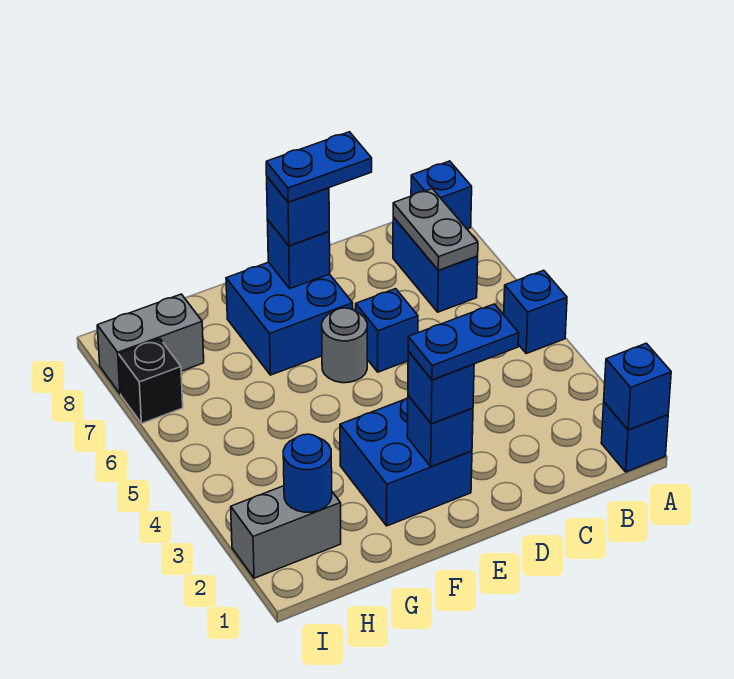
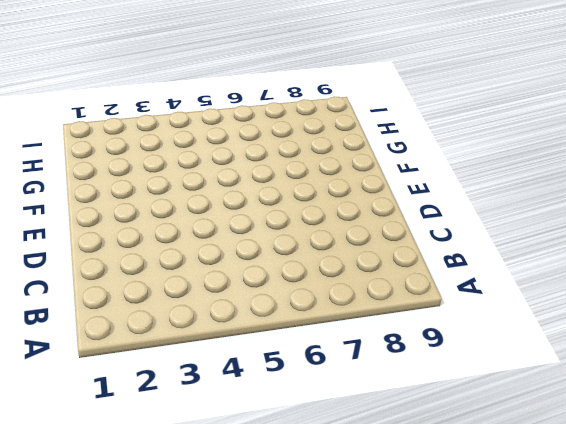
none -> blue 1x1 brick [601,402,668,472]
none -> blue 1x1 brick [504,270,567,354]
none -> blue 1x1 brick [411,161,472,229]

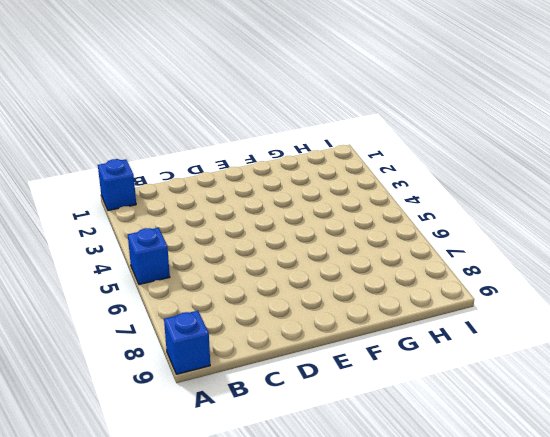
none -> blue 1x2 brick [393,217,478,312]
none -> blue 1x1 brick [356,289,418,372]
none -> blue 2x2 brick [340,398,472,526]

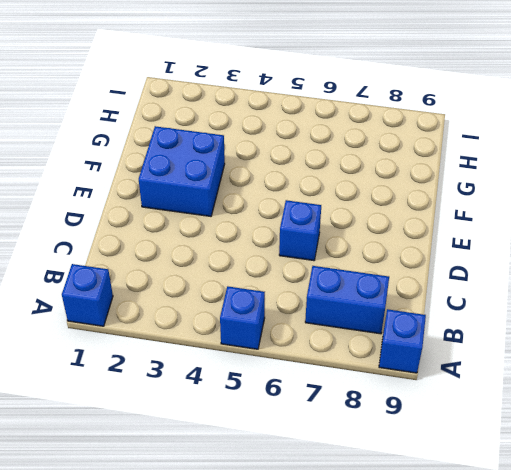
none -> grey 1x1 round brick [322,308,367,383]
none -> blue 2x2 brick [226,262,353,375]
none -> grey 1x2 brick [231,486,341,578]

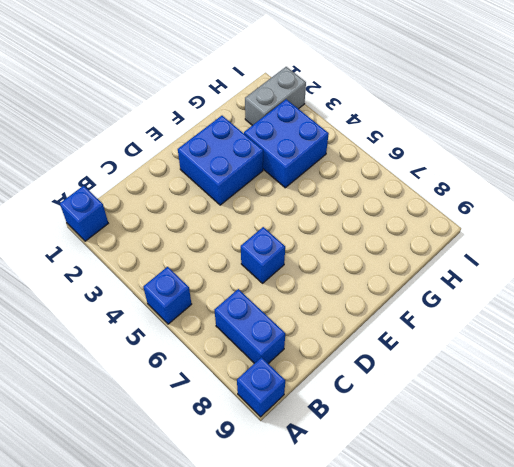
blue 2x2 brick [244,99,329,188] -> blue 2x2 brick moved to [226,262,353,375]
none -> grey 1x1 round brick [322,308,367,383]
none -> grey 1x2 brick [97,294,204,394]
none -> black 1x1 brick [119,339,183,423]

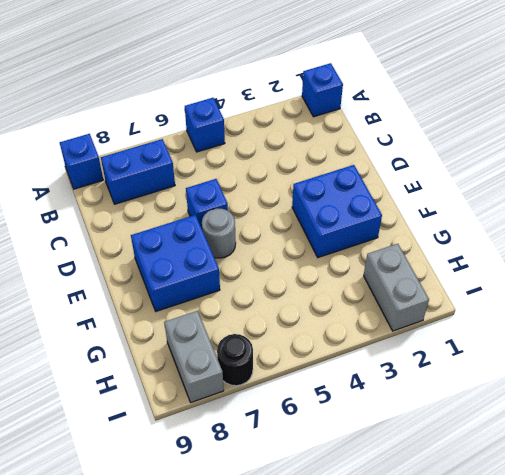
black 1x1 round brick [217,334,253,386] -> black 1x1 brick [119,339,183,423]
none -> blue 1x1 brick [604,343,671,430]
none -> grey 1x2 plate [393,189,478,270]
none -> blue 1x1 brick [407,395,473,467]

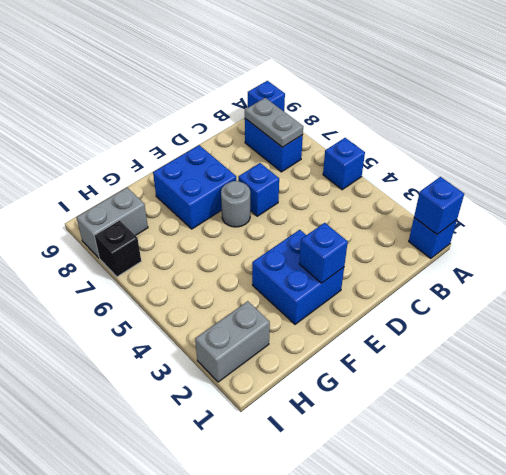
none -> blue 1x1 brick [267,220,330,288]
none -> blue 1x1 round brick [283,434,332,512]
none -> blue 1x1 brick [408,351,474,424]

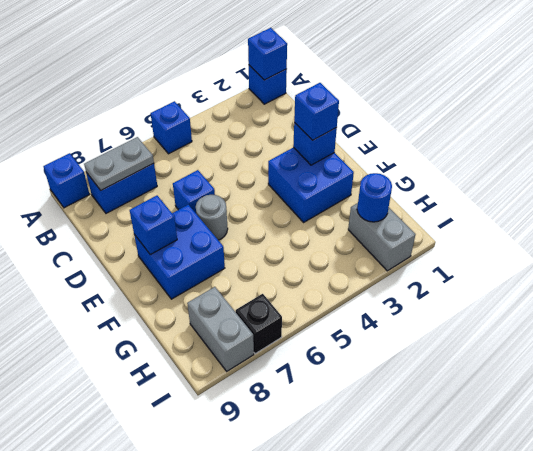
none -> blue 1x1 brick [267,177,329,246]
none -> blue 1x2 plate [408,304,519,380]
none -> blue 1x2 plate [266,132,372,202]

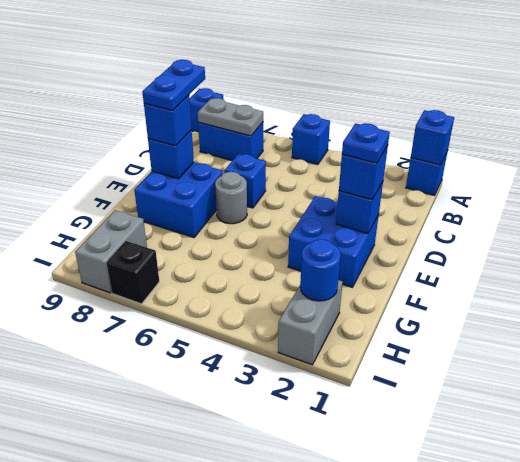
blue 1x1 plate [342,123,390,163] -> blue 1x2 plate [408,304,519,380]

